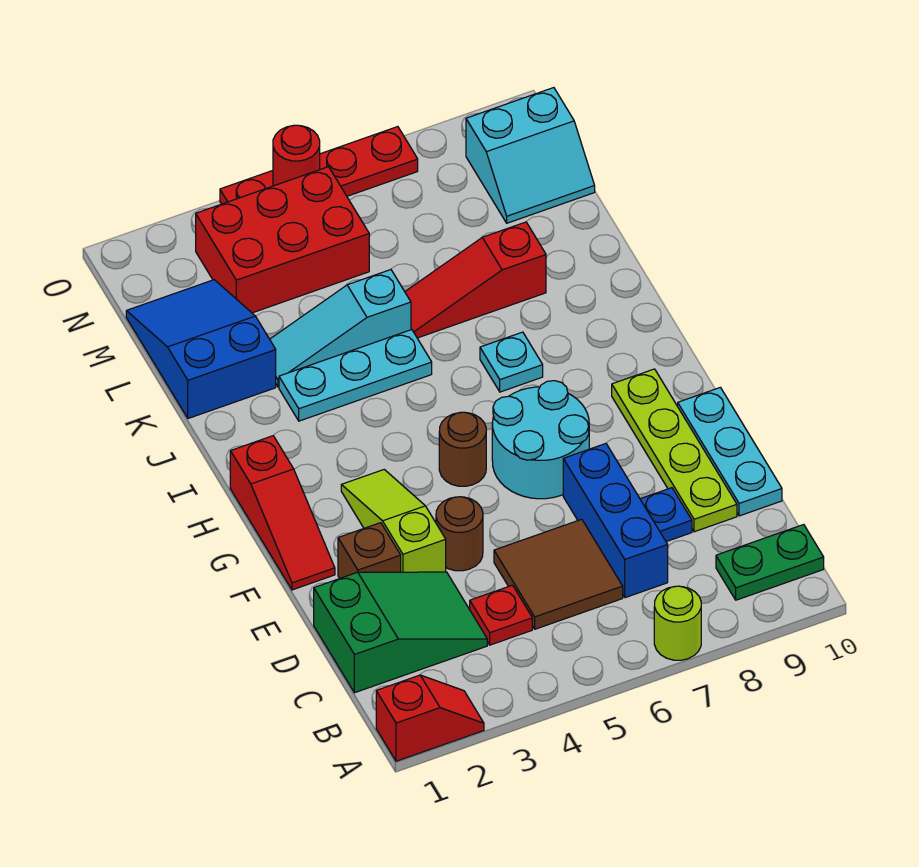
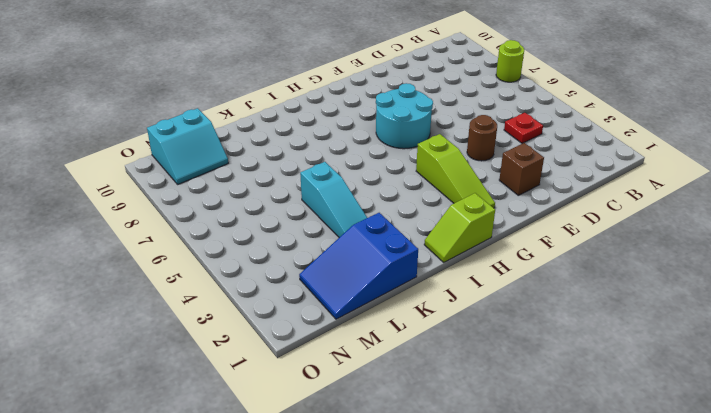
lime 1x3 slope [416,134,495,208] -> lime 1x3 slope turned to [341,470,446,572]
lime 1x2 slope [424,193,495,262] -> red 1x3 slope [230,436,335,590]
cyan 2x2 slope [147,108,228,184] -> cyan 2x2 slope turned to [466,88,595,223]
none -> red 1x2 slope [376,675,484,761]
none -> green 1x2 plate [716,525,824,600]
none -> green 2x3 slope [314,572,487,693]

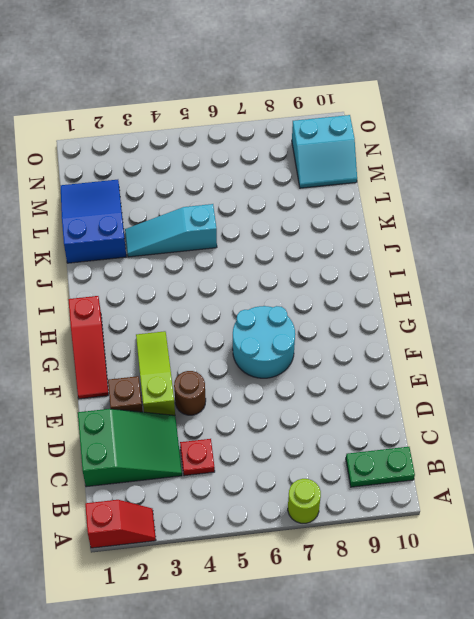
none -> brown 2x2 tile [494,519,623,629]
none -> blue 1x3 brick [563,444,668,598]
none -> blue 1x1 plate [640,488,692,542]

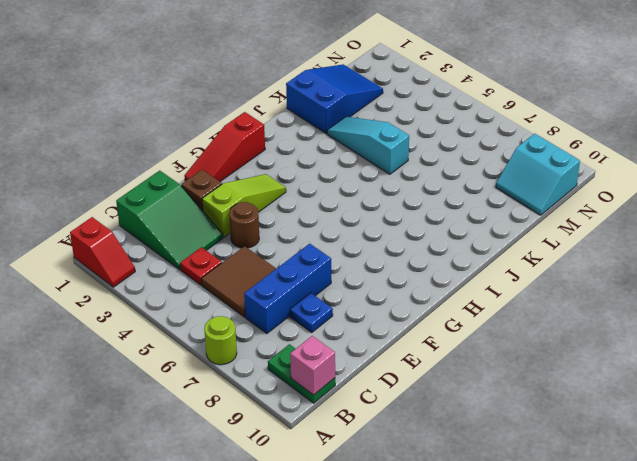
pink 1x1 brick [290,336,335,395] -> none
none -> lime 1x4 plate [612,369,737,532]
none -> cyan 1x3 plate [678,387,782,516]
none -> cyan 2x2 round brick [492,381,589,499]

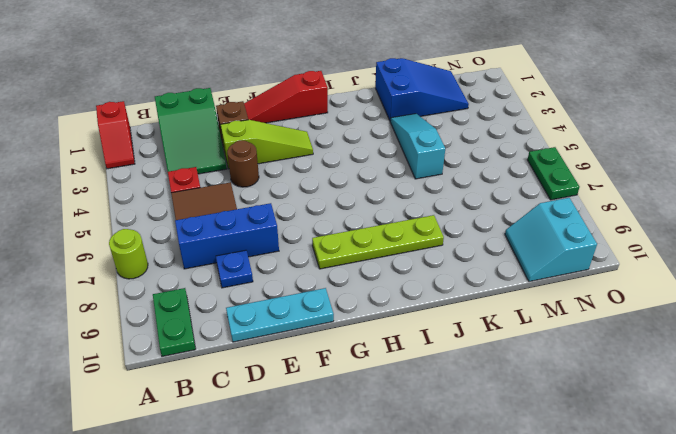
lime 1x4 plate [312,215,444,269] -> lime 1x4 plate moved to [612,369,737,532]
green 1x2 plate [527,147,579,200] -> red 1x4 plate [220,127,418,204]
none -> cyan 2x2 round brick [492,381,589,499]
none -> brown 1x1 round brick [439,412,486,486]
none -> cyan 1x1 plate [480,332,543,392]

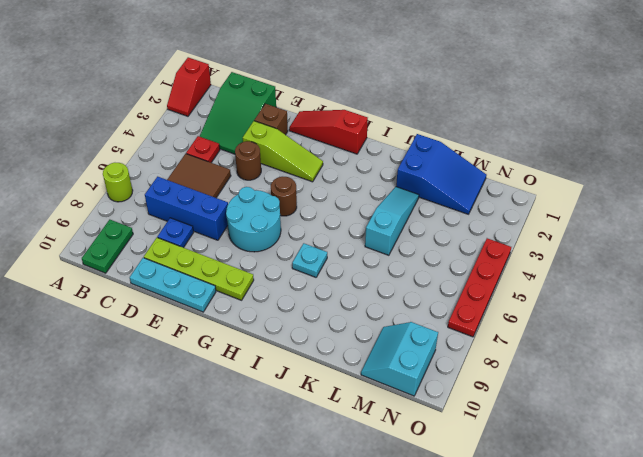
none -> cyan 1x3 plate [279,330,432,421]
none -> red 1x3 slope [405,222,546,338]
none -> red 2x3 brick [196,167,369,313]

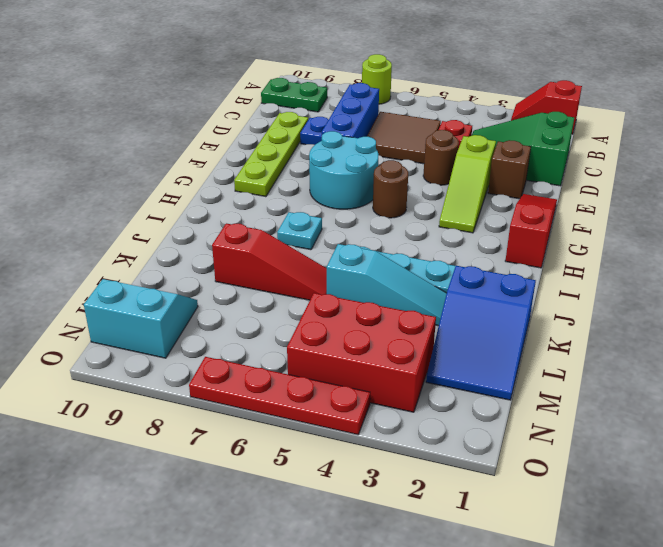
none -> cyan 1x3 plate [678,387,782,516]
none -> red 1x1 round brick [273,125,320,186]

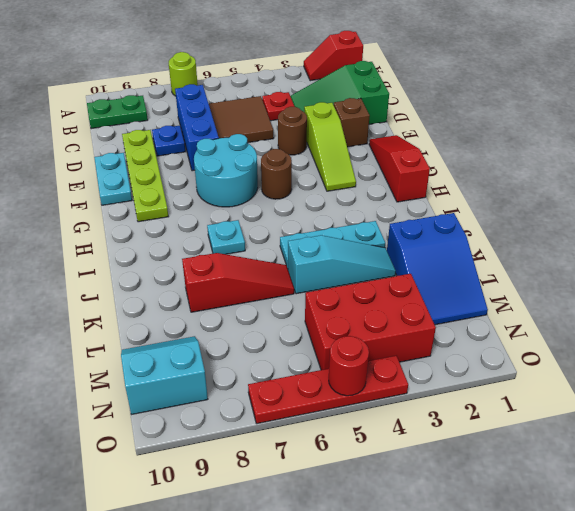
cyan 1x2 plate [94,153,132,205] -> cyan 1x3 plate [678,387,782,516]

